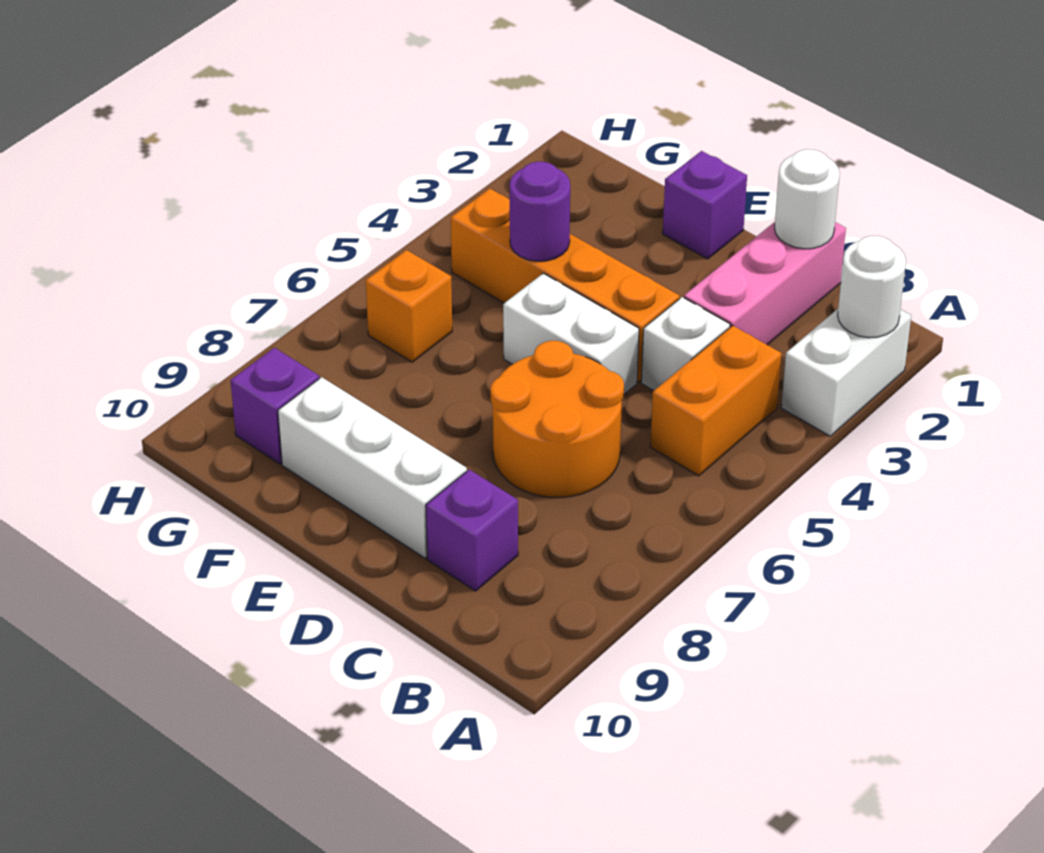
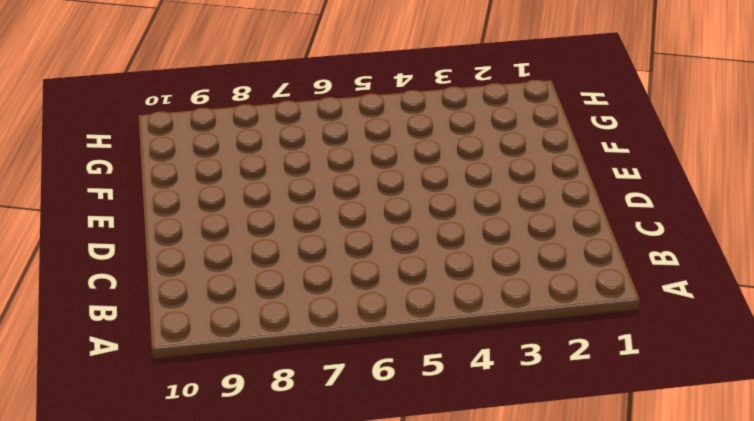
none -> white 1x2 brick [781,309,911,436]
none -> orange 1x2 brick [650,325,782,476]
none -> pink 1x3 brick [684,222,846,345]

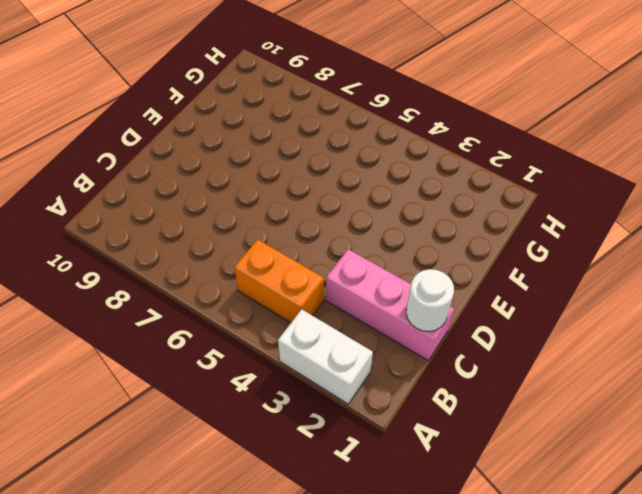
none -> white 1x1 brick [641,297,730,391]
none -> orange 2x2 round brick [490,341,624,497]
none -> purple 1x1 brick [426,469,518,591]

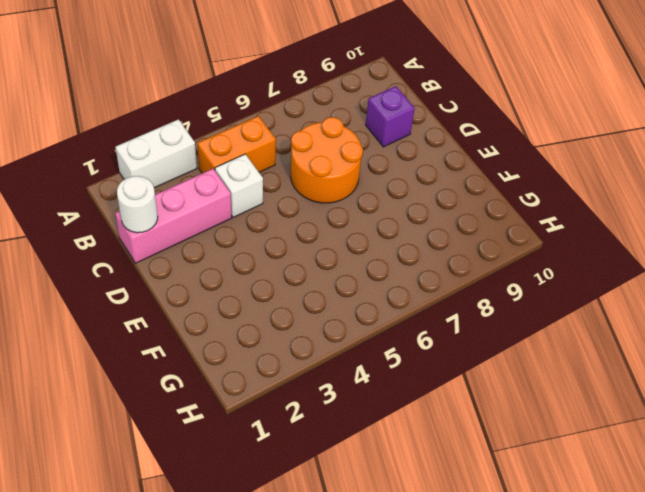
none -> orange 1x4 brick [451,189,680,382]
none -> white 1x2 brick [503,273,639,394]
none -> white 1x3 brick [278,377,467,558]

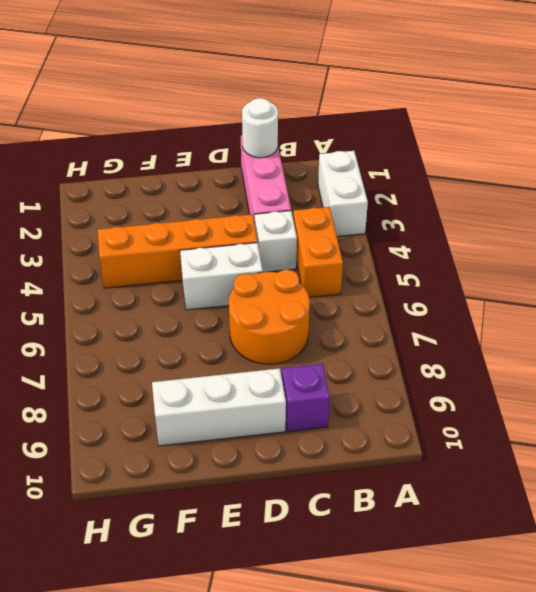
none -> purple 1x1 brick [663,151,747,259]
none -> orange 1x1 brick [366,250,452,362]
none -> purple 1x1 brick [231,348,320,464]

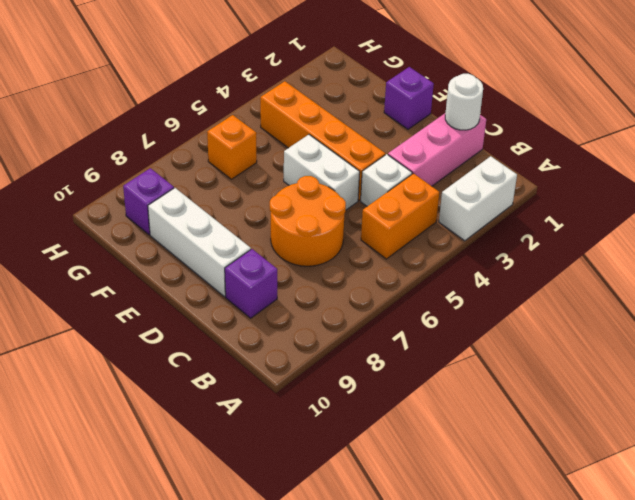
none -> white 1x1 round brick [838,236,906,338]
none -> purple 1x1 round brick [510,162,570,261]

